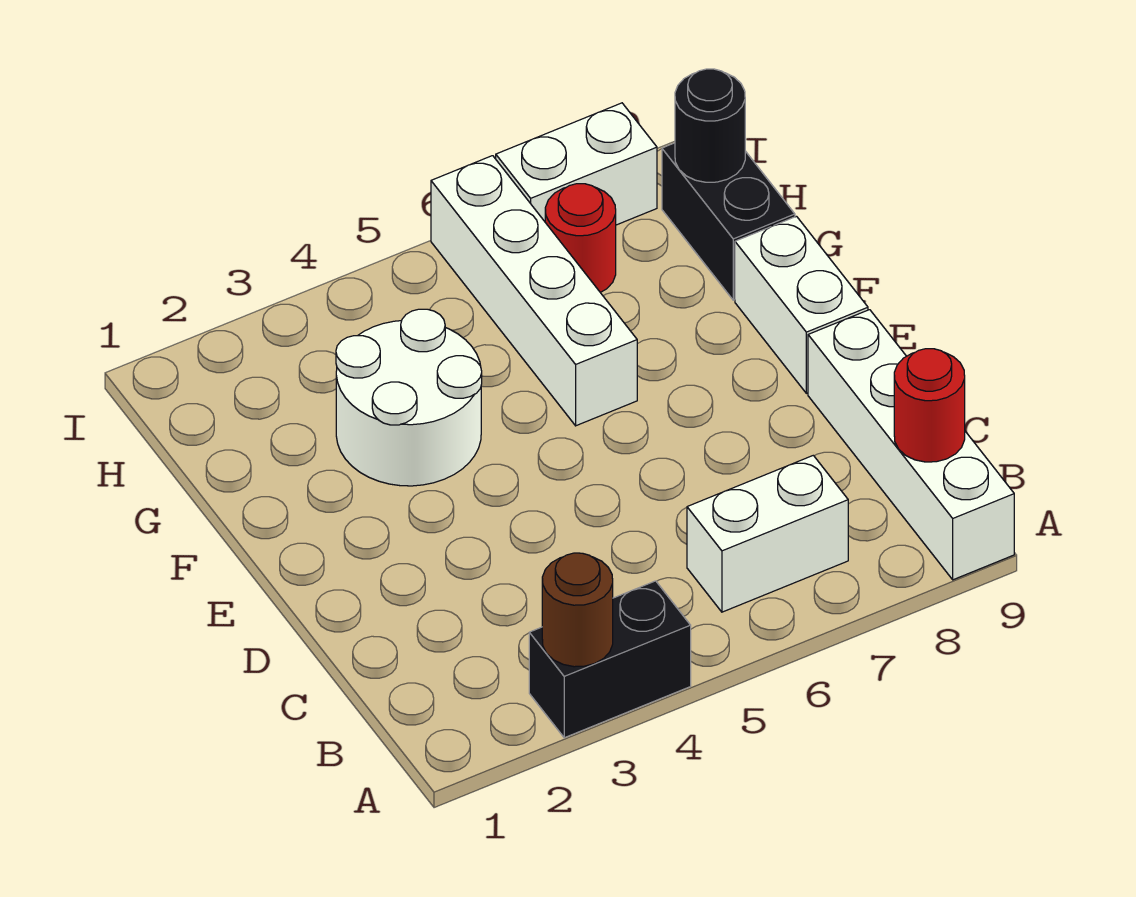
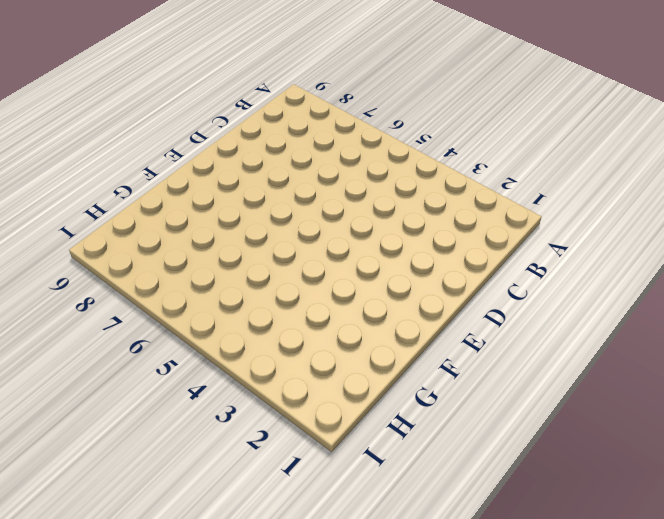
none -> black 1x2 brick [529,581,691,738]
none -> white 1x4 brick [808,310,1014,580]
none -> white 1x2 brick [687,455,848,612]

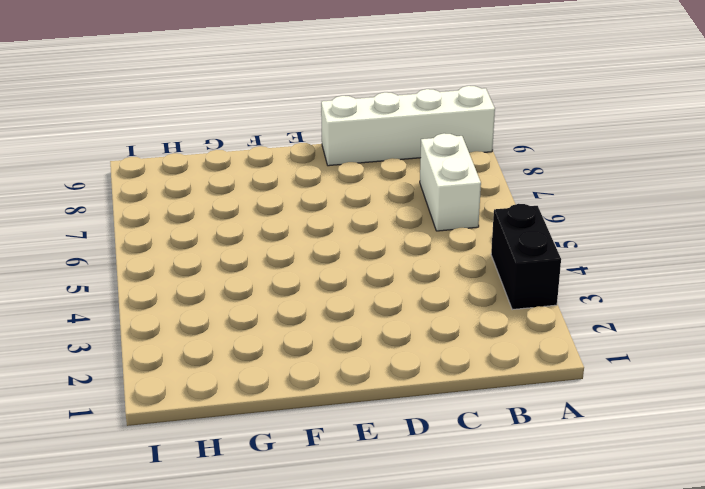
none -> white 1x2 brick [735,216,868,393]
none -> white 2x2 round brick [336,309,482,486]
none -> white 1x4 brick [431,156,637,426]

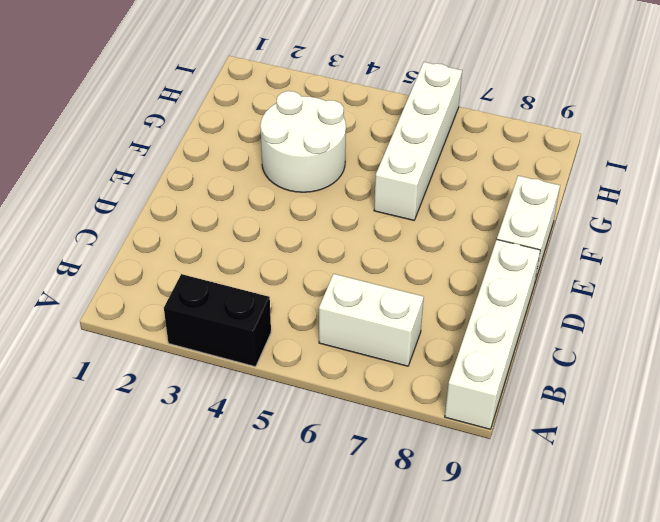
none -> black 1x2 brick [662,143,795,300]
none -> red 1x1 round brick [545,184,616,292]
none -> white 1x2 brick [496,103,657,225]

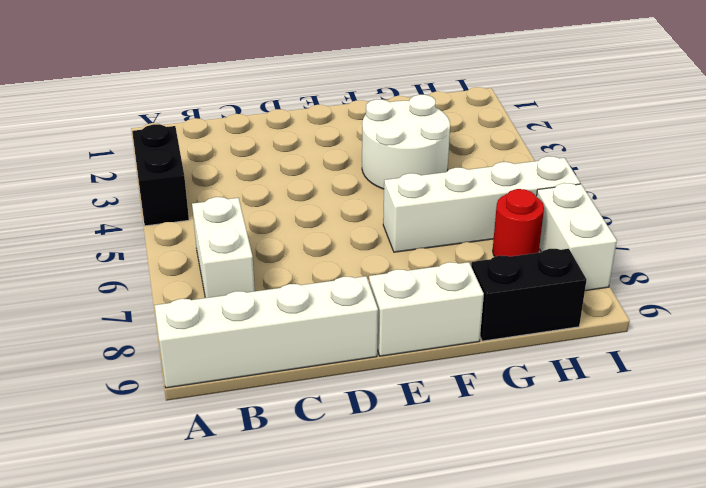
none -> brown 1x1 round brick [542,553,613,667]
none -> red 1x1 round brick [894,349,965,462]
none -> black 1x1 round brick [675,69,745,182]

